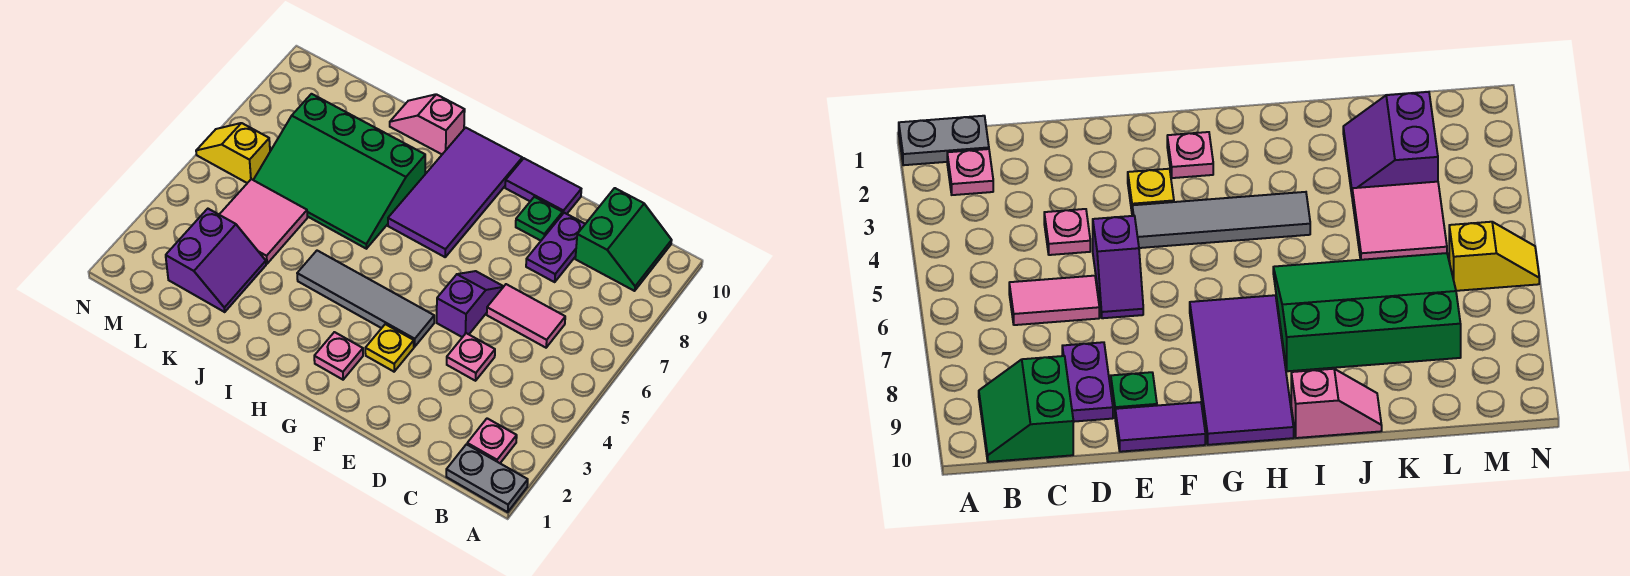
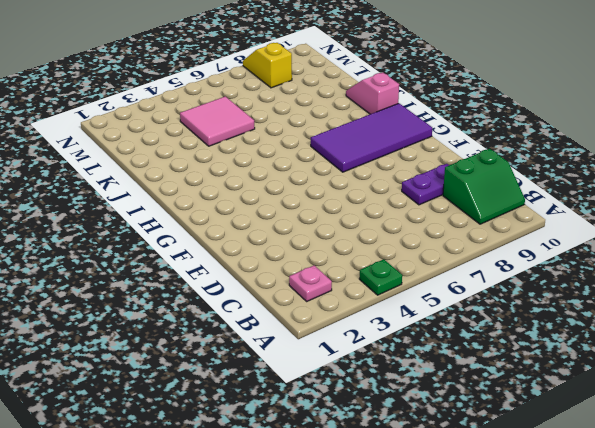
green 1x1 plate [359,259,402,295] -> green 1x1 plate moved to [516,197,563,241]
yellow 1x2 slope [243,43,292,88] -> yellow 1x2 slope moved to [196,123,270,183]
none -> grey 1x2 plate [446,444,528,512]
none -> pink 1x2 tile [487,284,565,348]
none -> pink 1x1 plate [447,333,495,381]

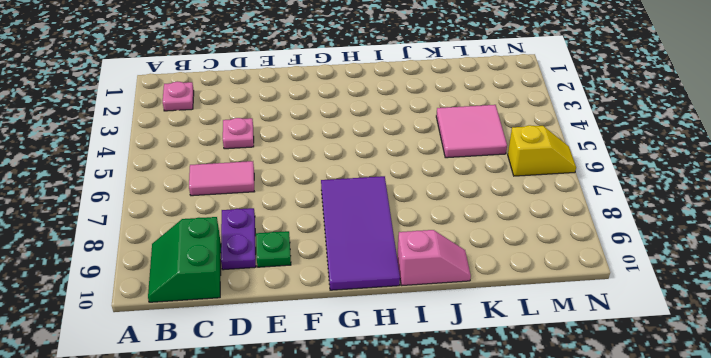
none -> grey 1x2 plate [446,444,528,512]
none -> purple 1x2 slope [437,271,504,337]
none -> purple 1x2 tile [505,158,581,214]

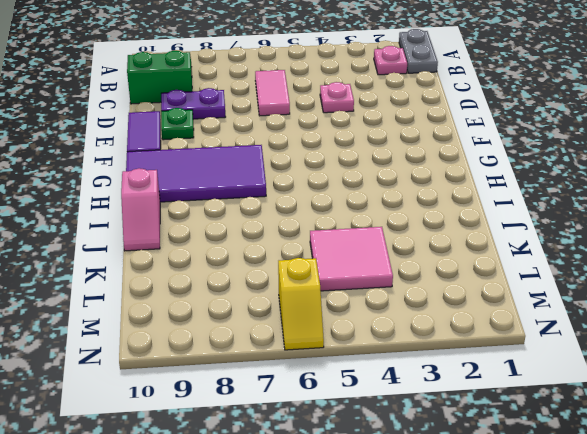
none -> purple 1x2 slope [437,271,504,337]
none -> yellow 1x1 plate [365,324,414,372]
none -> grey 1x4 tile [297,251,434,347]

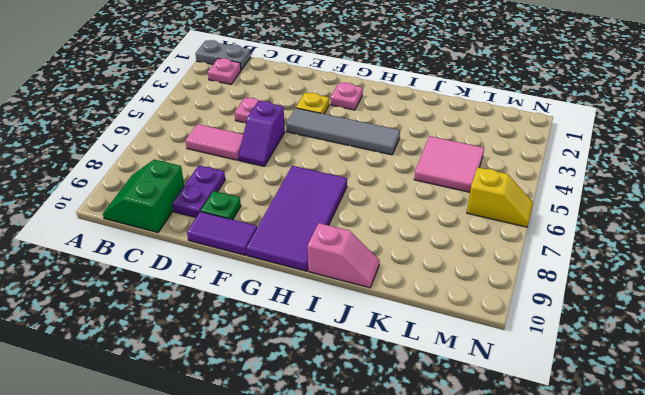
none -> green 3x4 slope [254,94,425,249]
none -> purple 2x2 slope [166,209,266,312]

